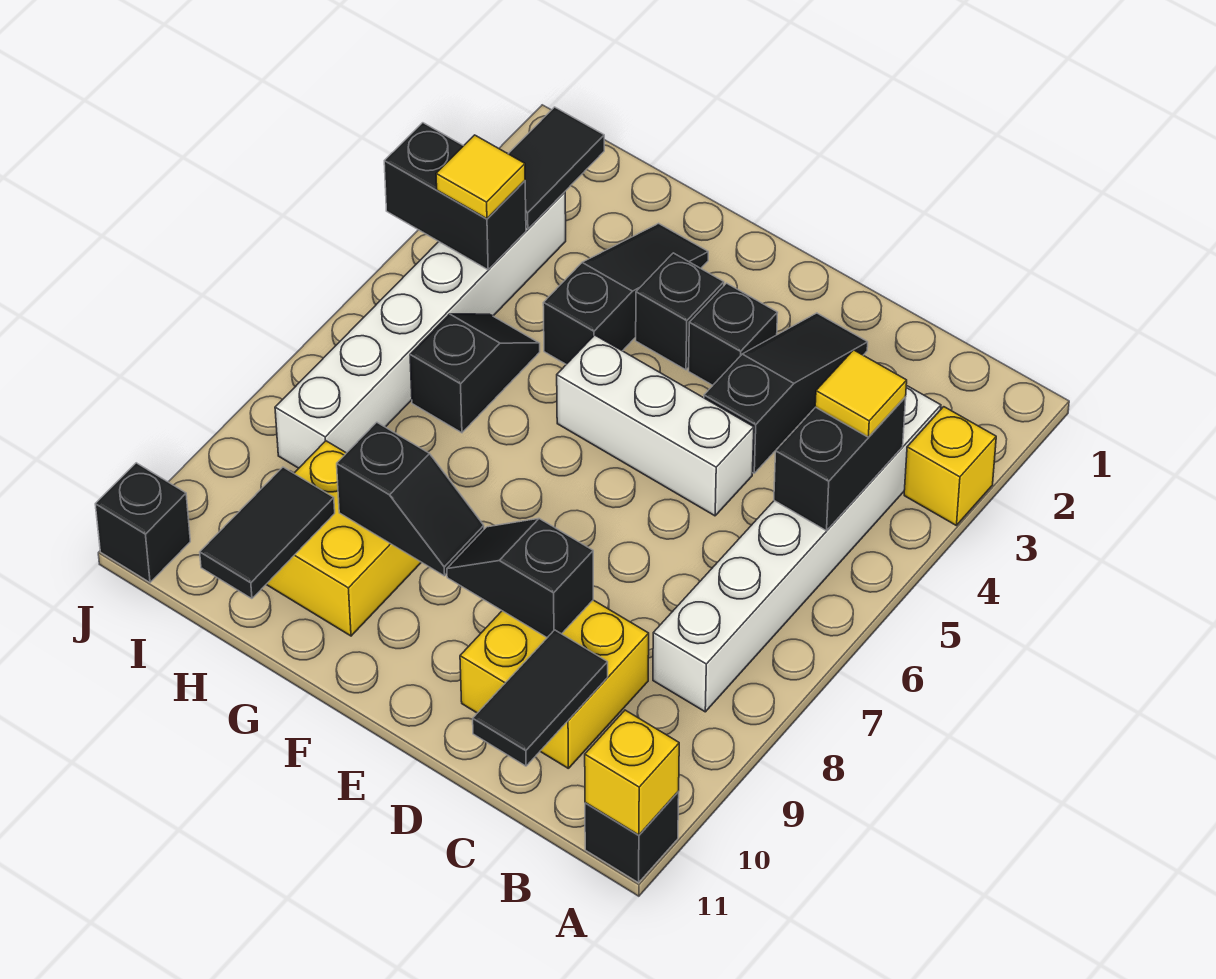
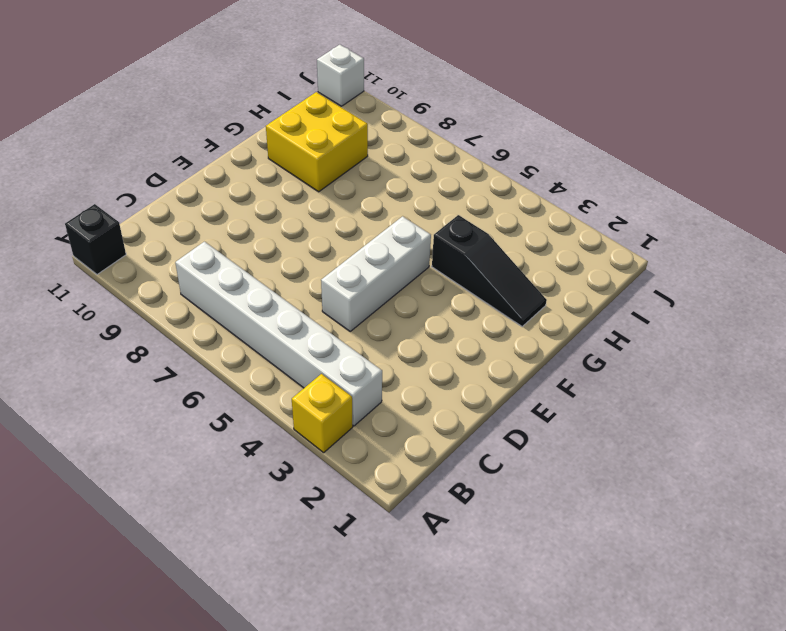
white 1x1 brick [317,45,364,106] -> black 1x1 brick [95,463,190,582]
none -> yellow 2x2 brick [460,600,649,769]
none -> black 1x3 slope [704,313,868,473]
none -> black 1x1 brick [689,283,778,385]

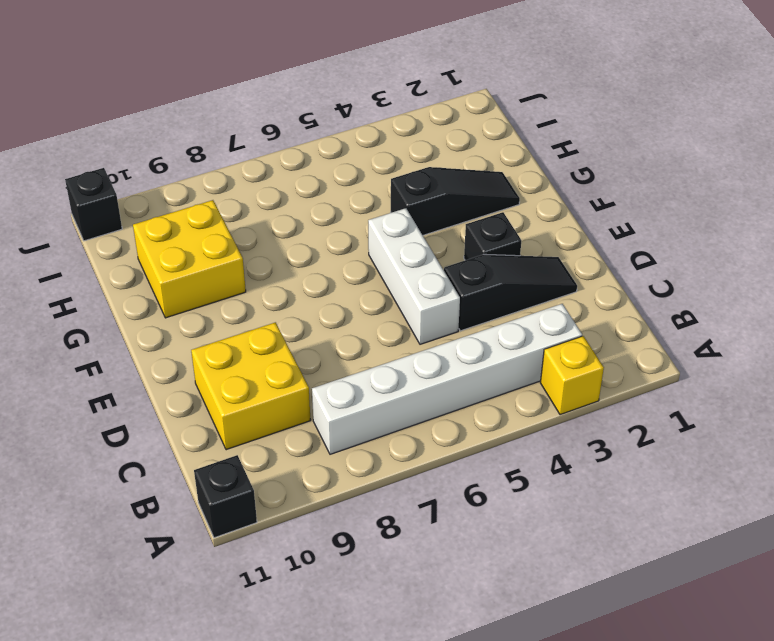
none -> black 1x1 brick [636,253,724,370]
none -> black 1x2 slope [410,314,540,433]
none -> white 1x6 brick [275,192,566,468]

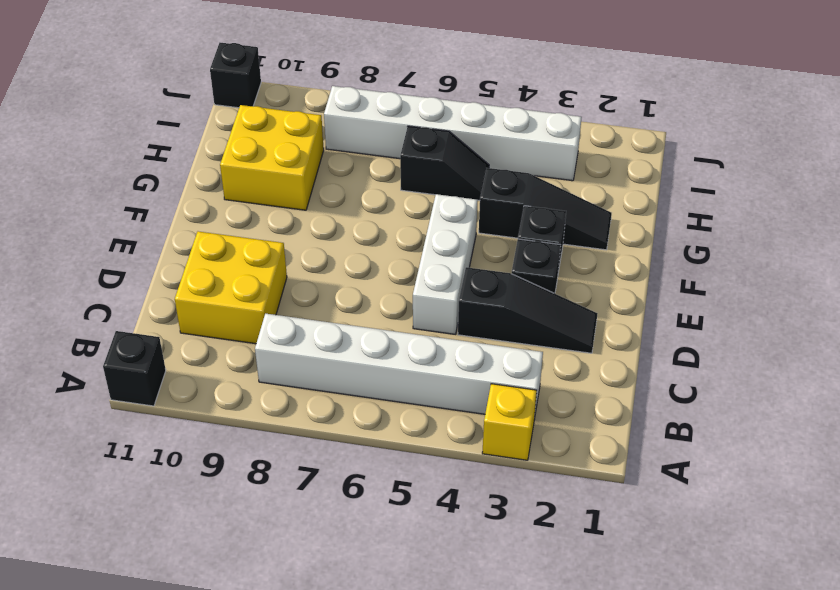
none -> yellow 1x1 brick [585,710,679,835]
none -> black 1x2 brick [774,397,906,531]
none -> black 1x2 tile [473,630,608,766]

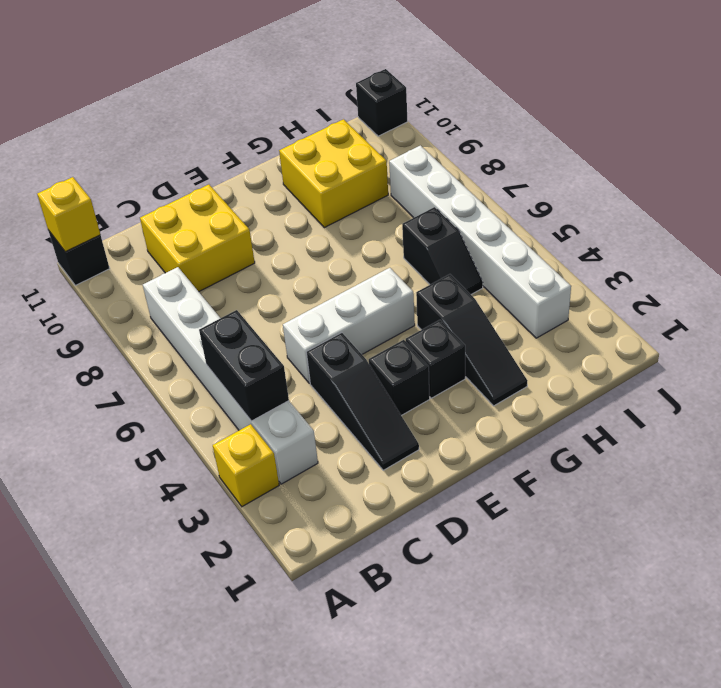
none -> black 1x2 tile [473,630,608,766]
none -> black 1x2 slope [447,518,593,638]
none -> black 1x2 slope [337,422,484,576]

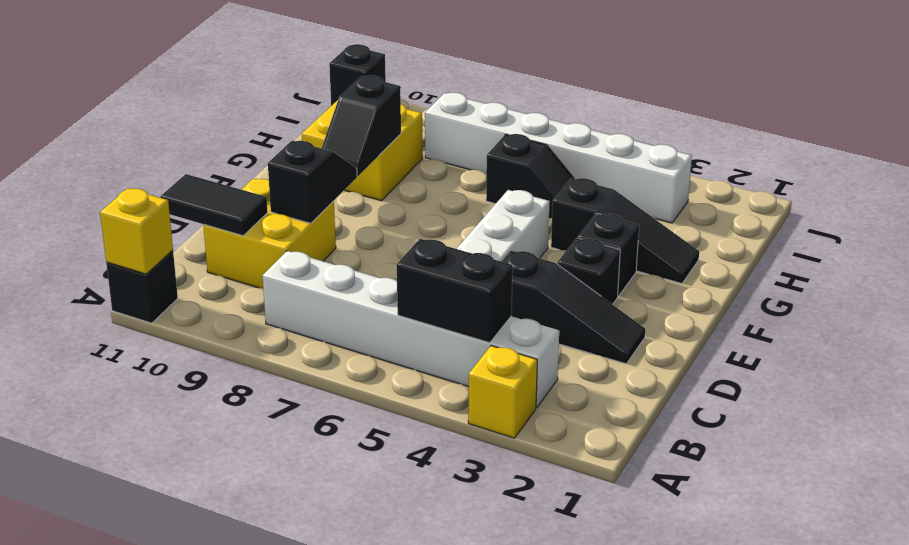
none -> black 1x2 tile [200,467,335,599]
none -> black 1x2 tile [509,107,604,229]
none -> black 1x2 brick [384,123,526,270]

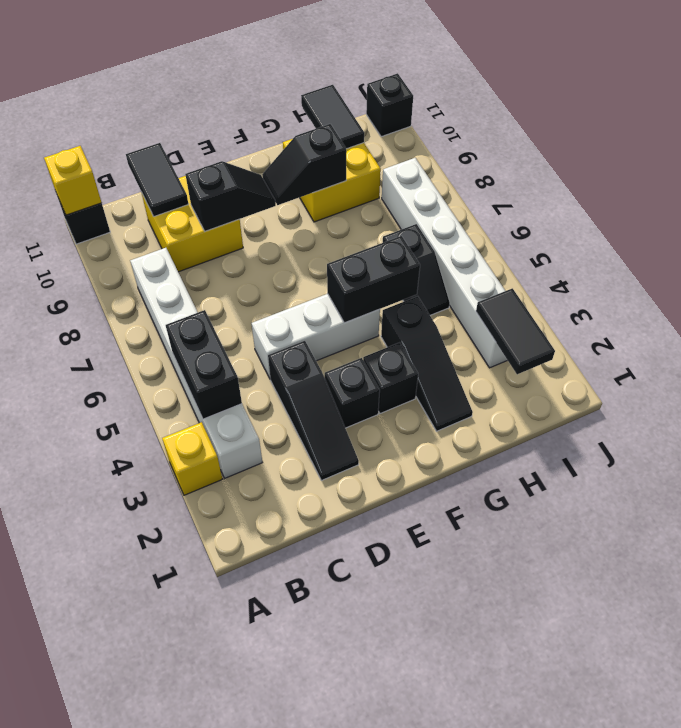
black 1x2 brick [327,236,420,323] -> black 1x2 brick moved to [384,123,526,270]
none -> yellow 1x1 tile [815,350,907,437]
none -> yellow 1x1 tile [436,135,525,219]

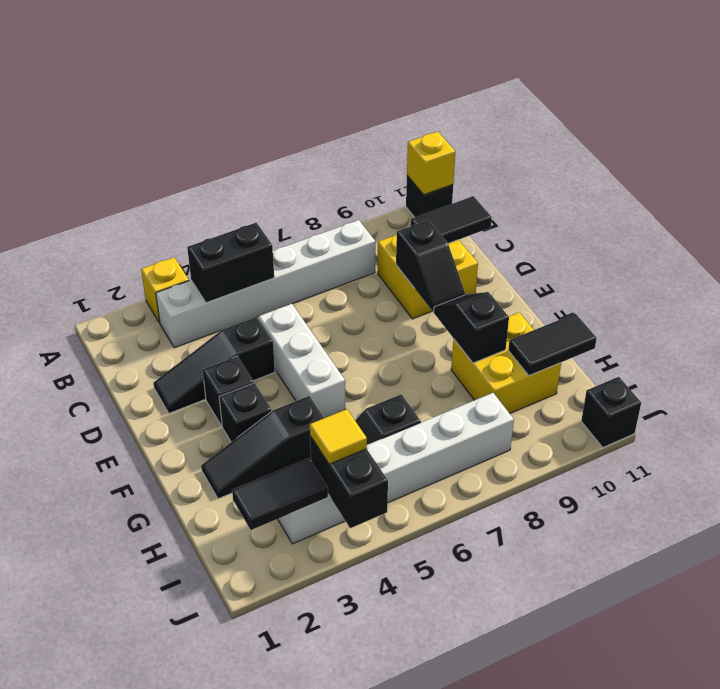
none -> yellow 1x1 tile [815,350,907,437]

